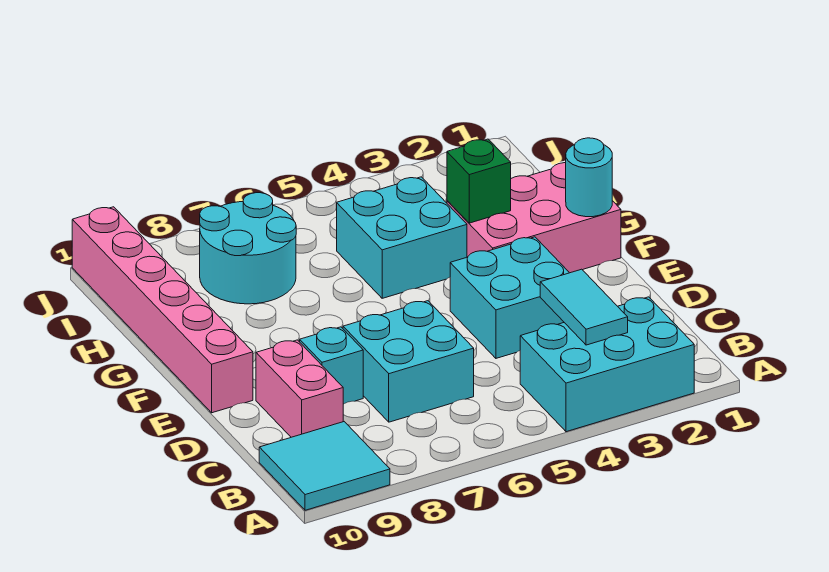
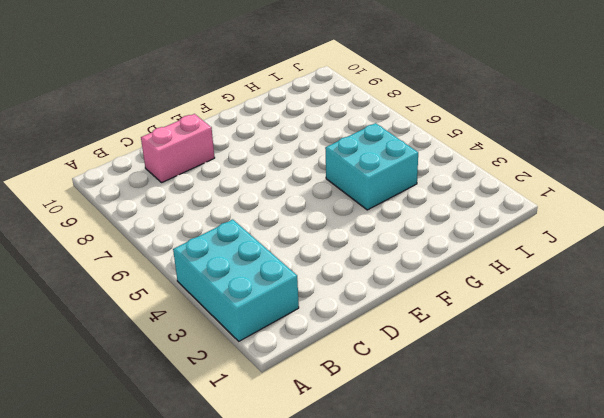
none -> cyan 2x2 tile [259,422,390,510]
none -> cyan 2x2 brick [343,301,474,422]
none -> cyan 2x2 brick [450,237,569,358]

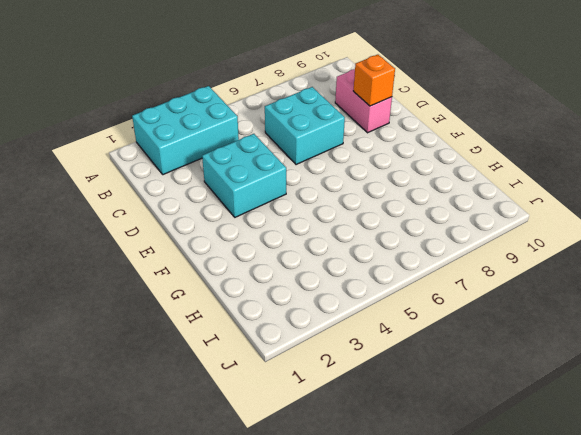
orange 1x1 brick [354,55,395,106] -> none
none -> cyan 2x2 tile [259,422,390,510]
none -> cyan 1x1 brick [300,327,363,404]
none -> pink 1x6 brick [72,207,253,413]

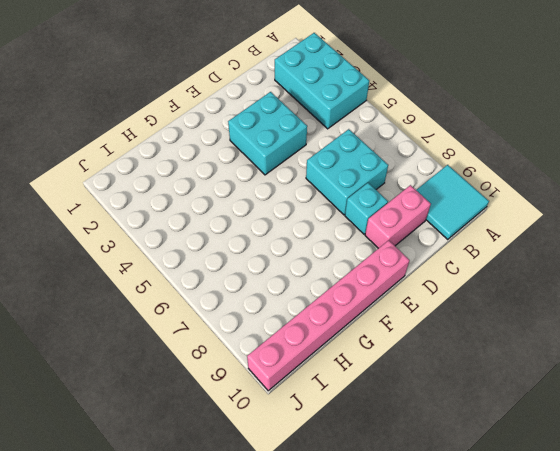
none -> pink 2x3 brick [447,163,621,273]
none -> cyan 2x2 brick [337,177,467,298]
none -> cyan 2x2 round brick [200,193,296,304]

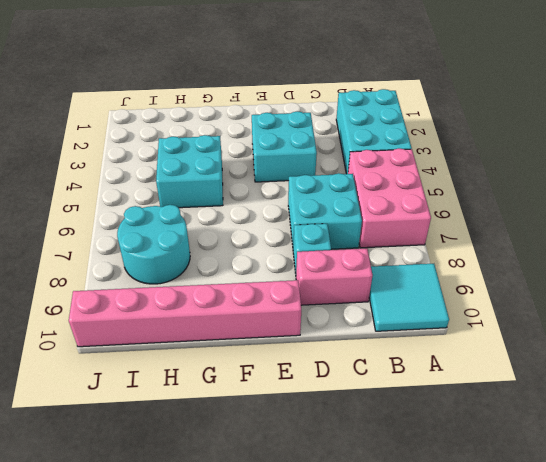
pink 2x3 brick [348,149,431,248] -> pink 2x3 brick moved to [447,163,621,273]
none -> cyan 1x2 tile [540,269,628,345]
none -> cyan 1x1 round brick [566,138,612,217]
none -> green 1x1 brick [447,139,511,223]

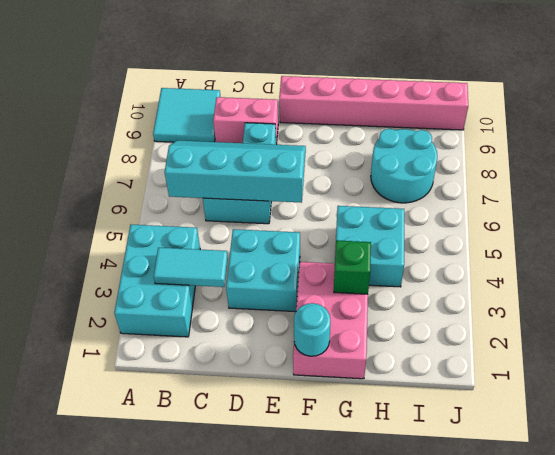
cyan 2x4 slope [165,140,306,203] -> none

